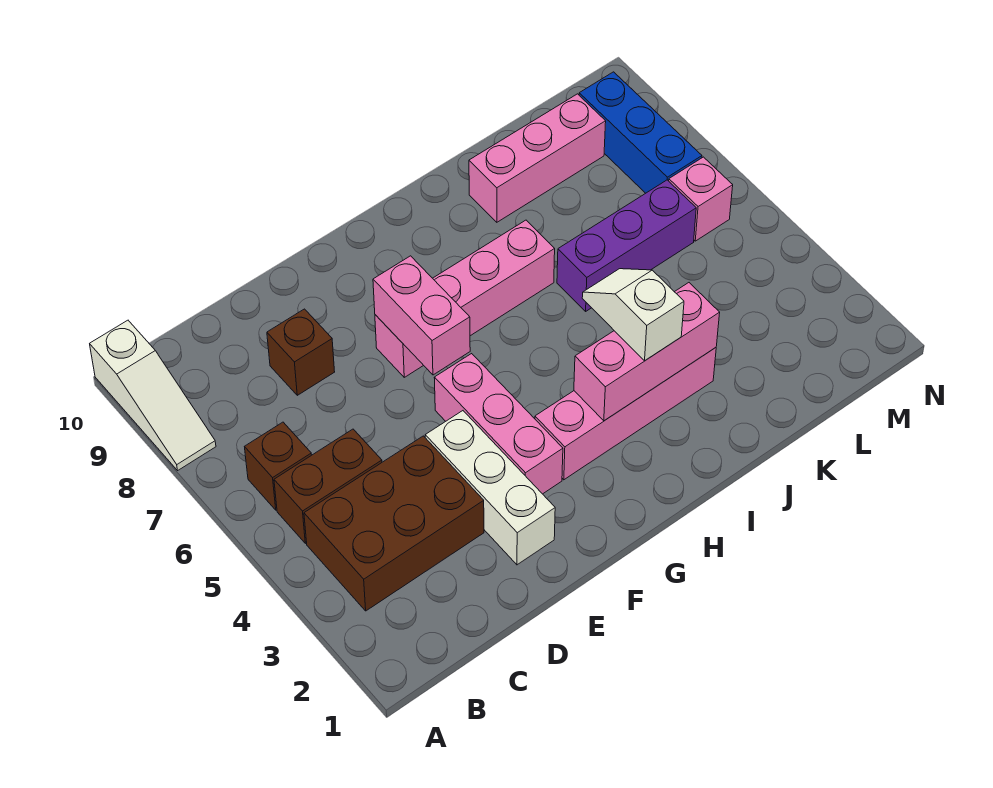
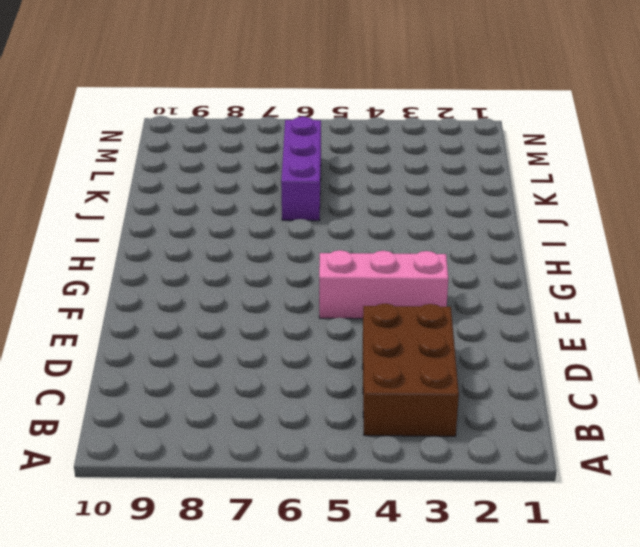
none -> white 1x3 slope [90,320,216,470]
none -> brown 1x2 brick [274,429,382,543]
none -> brown 1x1 brick [245,422,311,510]

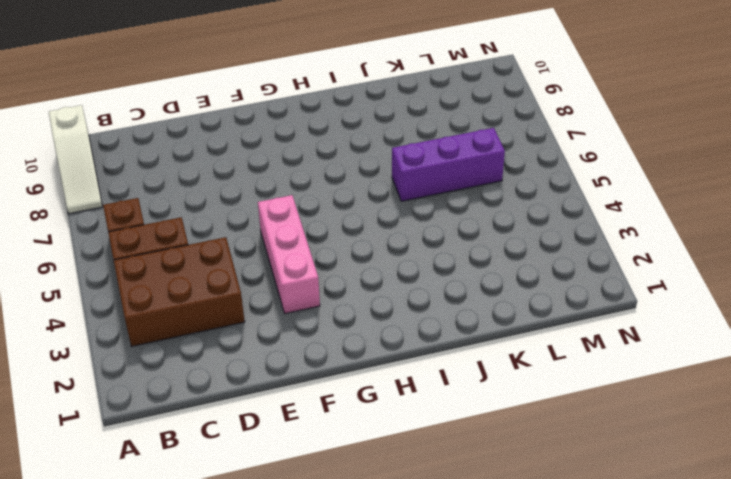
none -> brown 1x1 brick [267,309,335,395]
none -> white 1x3 brick [425,411,555,565]
none -> pink 1x4 brick [375,220,555,377]

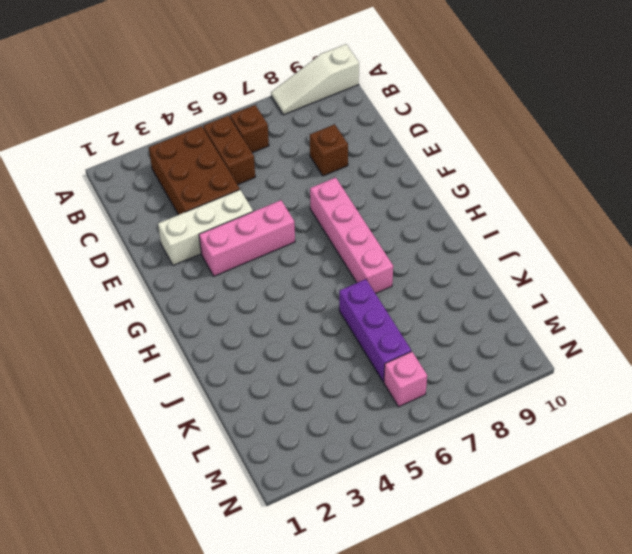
none -> pink 1x4 brick [535,348,716,480]
none -> pink 1x3 brick [469,94,606,222]
none -> blue 1x3 brick [579,72,702,193]

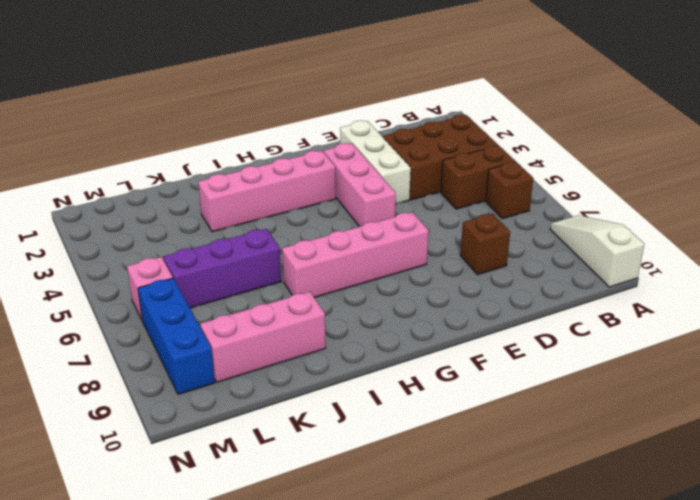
none -> pink 1x2 brick [373,256,470,375]
none -> pink 1x3 brick [574,283,720,421]
none -> white 1x2 slope [582,269,684,361]

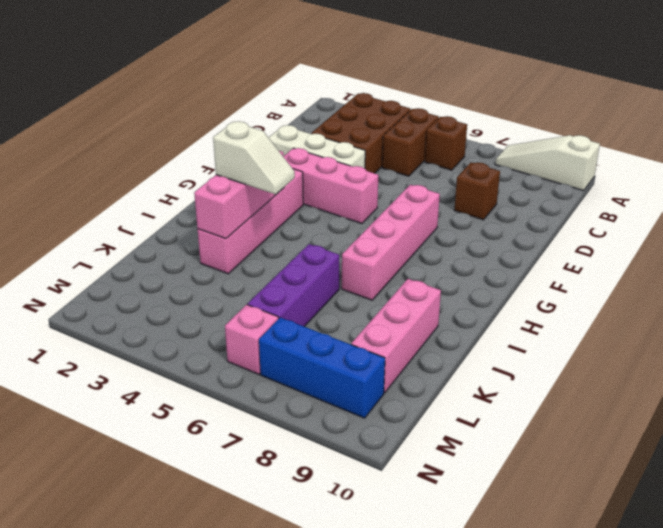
none -> pink 1x2 brick [373,256,470,375]

